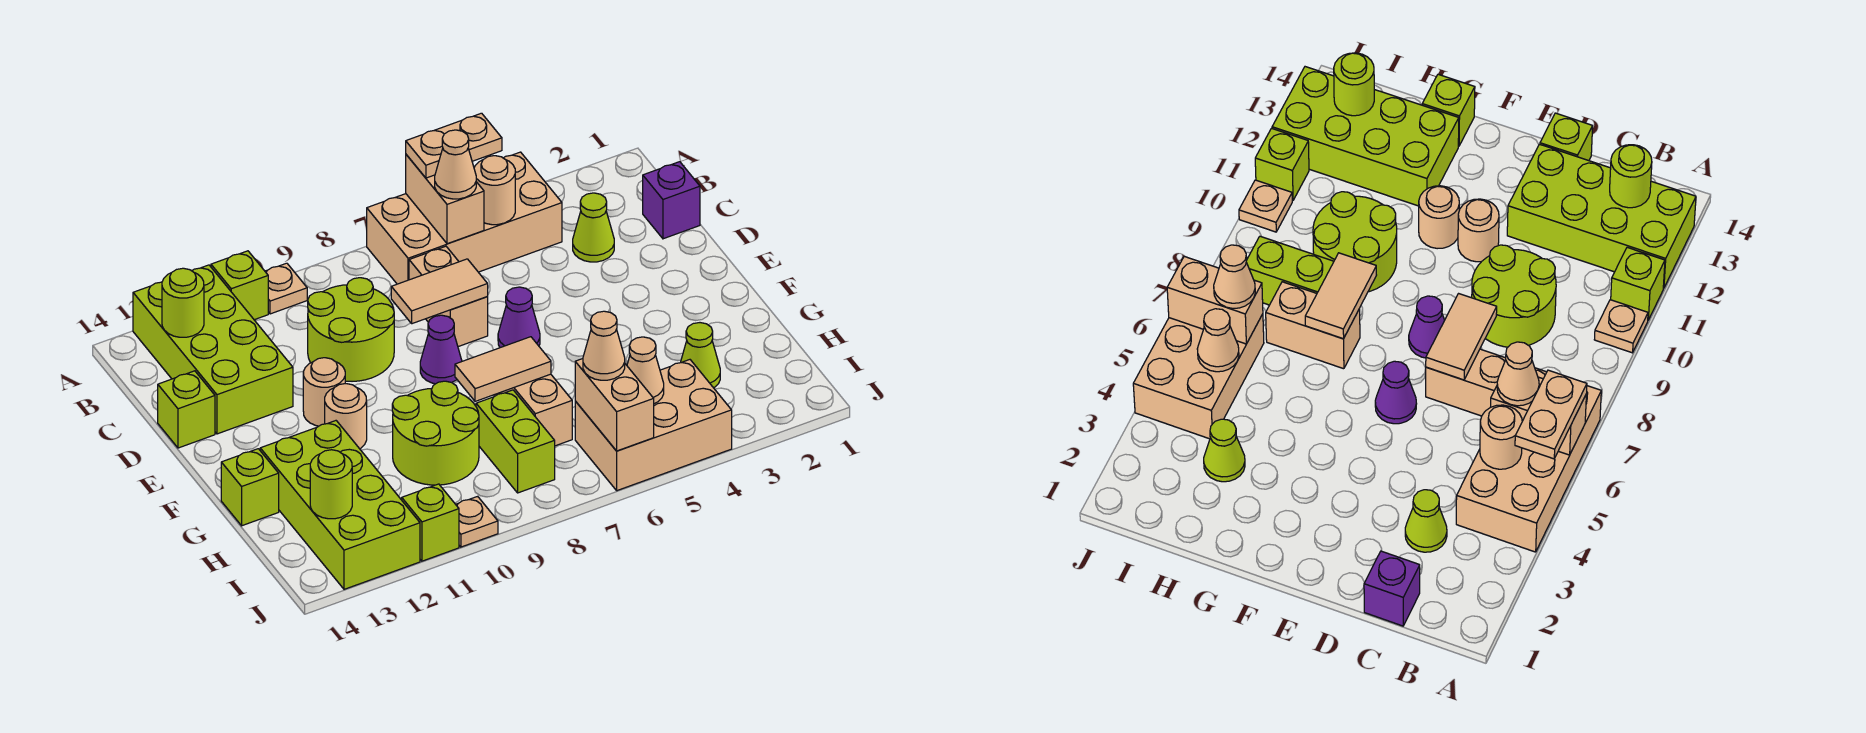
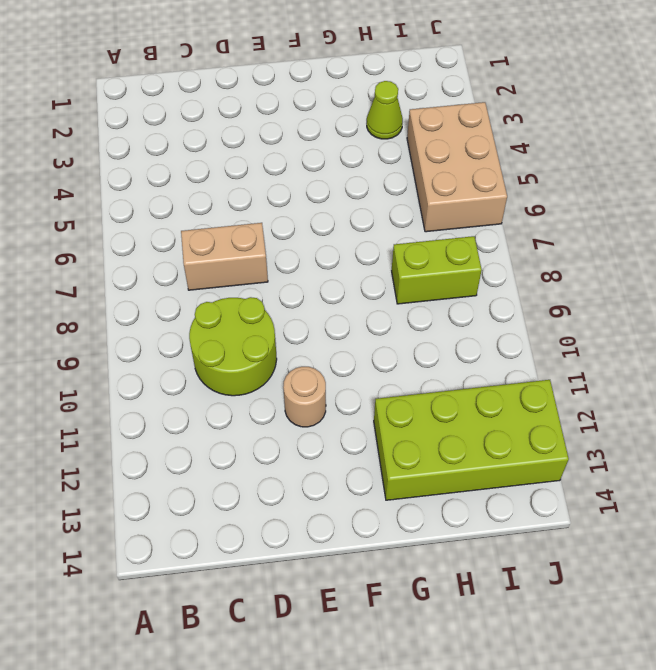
none -> tan 2x4 brick [367,152,562,284]
none -> tan 1x1 plate [265,263,307,314]
none -> lime 1x1 brick [211,251,268,320]
none -> lime 2x4 brick [133,265,293,434]

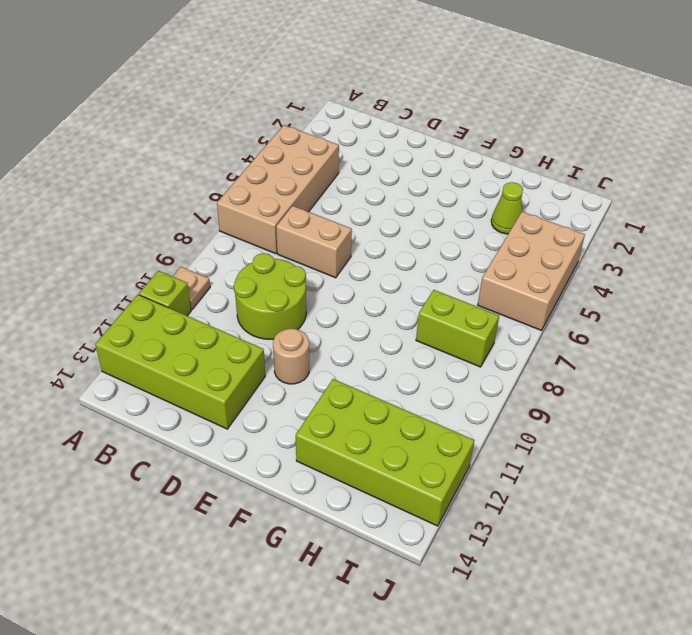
none -> purple 1x1 brick [643,162,700,239]
none -> lime 1x1 cone [573,193,614,262]
none -> lime 1x1 brick [158,371,215,448]
none -> purple 1x1 cone [498,287,540,348]

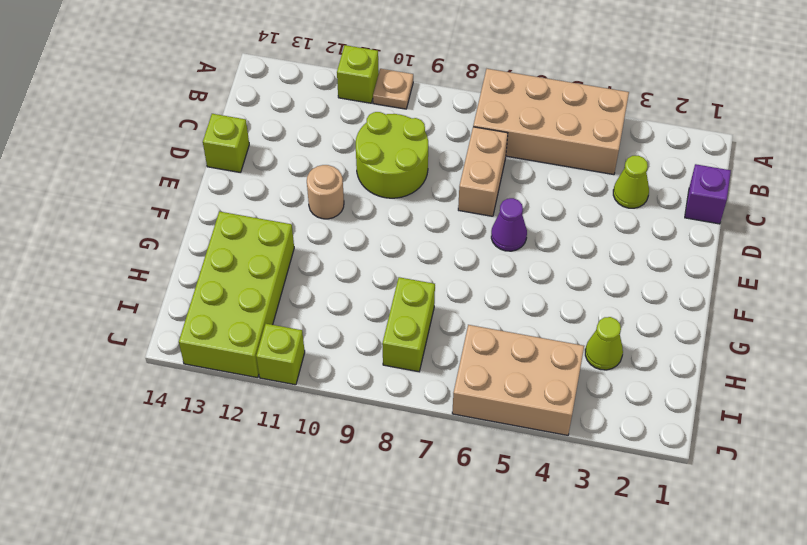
none -> lime 2x4 brick [133,265,293,434]
none -> purple 1x1 cone [420,315,462,384]
none -> tan 1x1 round brick [325,384,367,449]
none -> tan 1x2 brick [494,374,572,446]

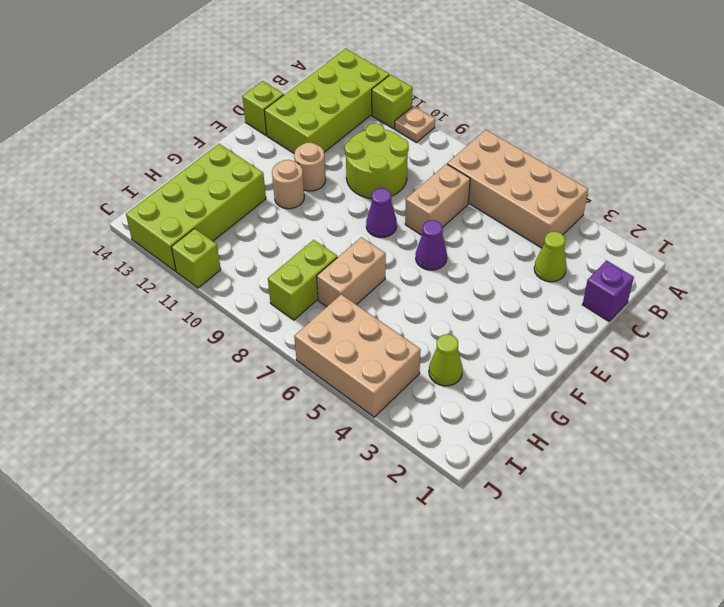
none -> lime 2x2 round brick [392,381,479,485]
none -> lime 1x1 brick [221,449,279,526]
none -> tan 1x1 plate [456,496,498,547]
none -> tan 1x2 brick [406,155,484,244]

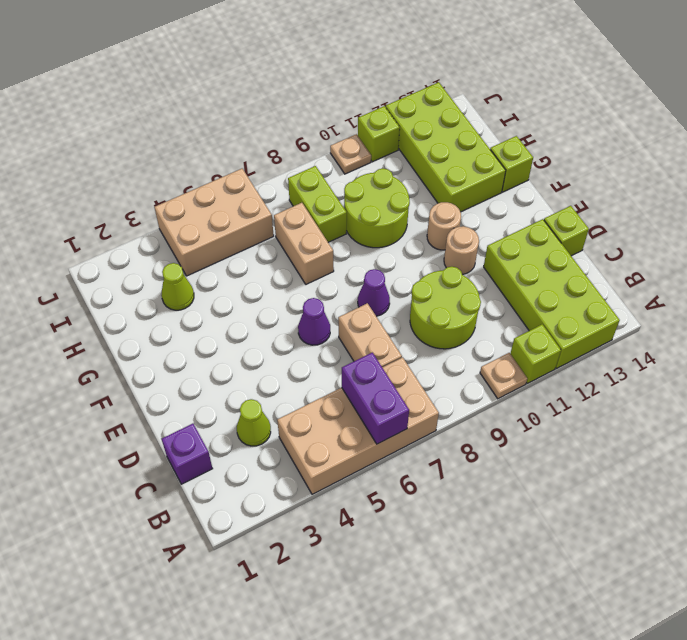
purple 1x2 brick [342,353,409,444] -> tan 1x2 brick [406,155,484,244]
none -> tan 1x1 round brick [474,156,515,225]
none -> lime 1x1 round brick [162,268,204,337]
none -> tan 1x2 tile [391,259,488,324]
none -> tan 1x2 tile [455,337,551,401]

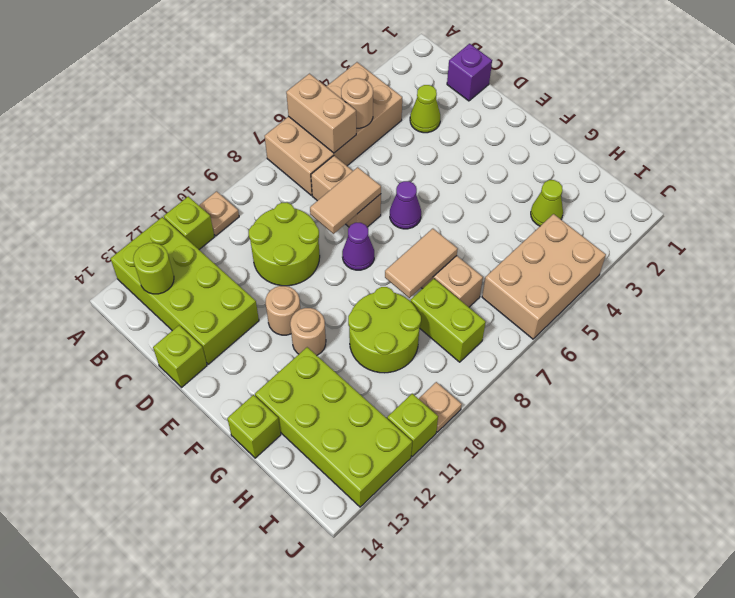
none -> tan 1x1 cone [627,337,664,404]
none -> tan 1x2 brick [575,359,654,451]
none -> lime 1x1 round brick [310,450,352,519]
none -> tan 1x2 plate [406,113,502,178]

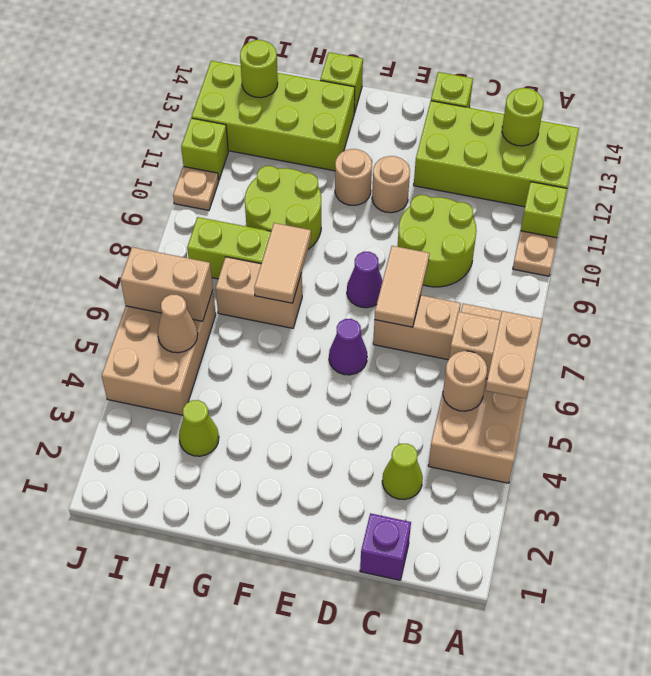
none -> tan 1x1 cone [435,130,476,199]
none -> tan 1x1 cone [583,311,625,380]

